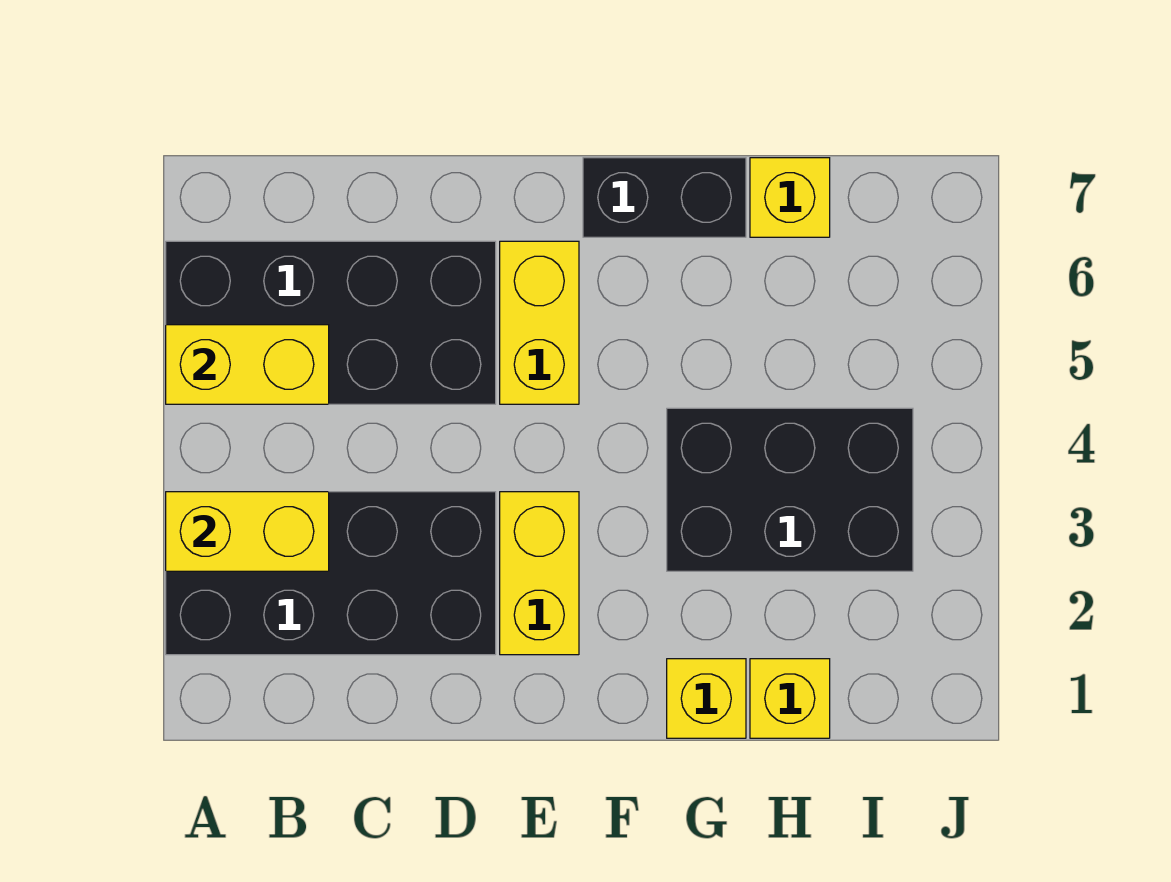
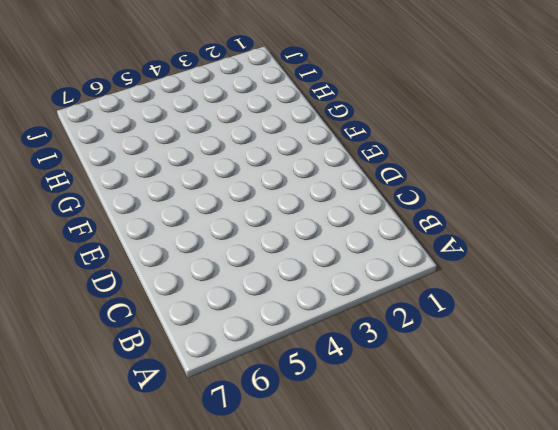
none -> black 2x4 brick [166,492,496,655]
none -> black 2x4 brick [166,241,496,404]

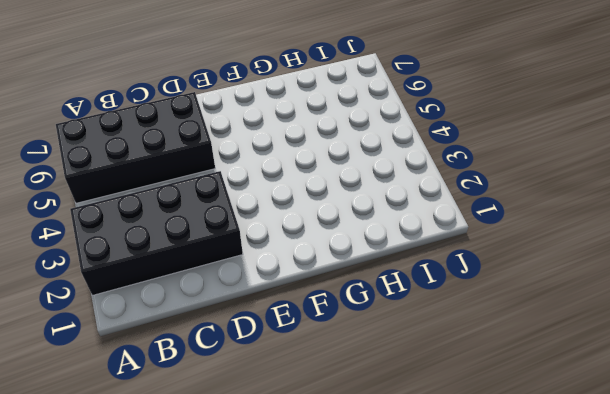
none -> yellow 1x2 brick [500,492,579,655]
none -> yellow 1x2 brick [500,241,579,404]

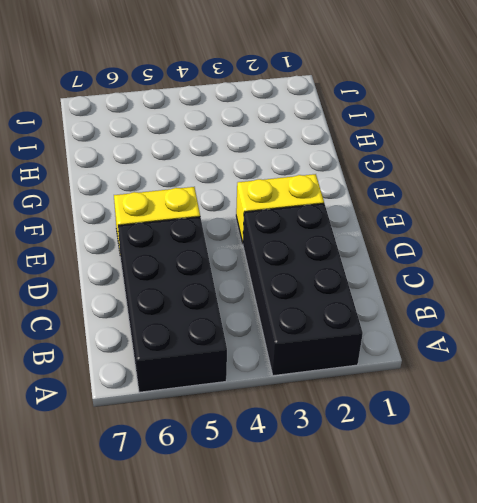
none -> black 1x2 brick [583,158,746,237]
none -> yellow 1x1 brick [667,659,746,738]

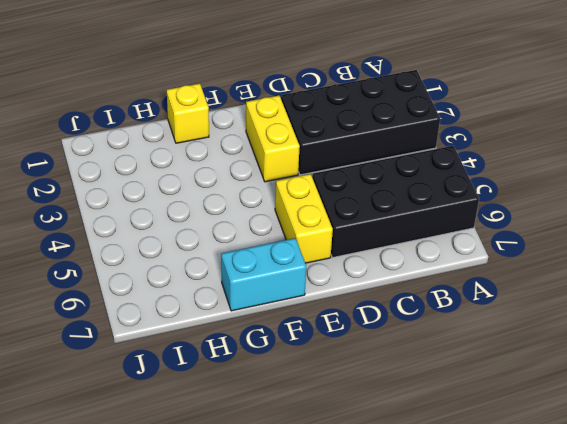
cyan 1x2 brick [221,238,306,311] -> black 1x2 brick [583,158,746,237]
none -> black 2x3 brick [667,408,913,571]
none -> yellow 1x1 brick [750,659,830,738]

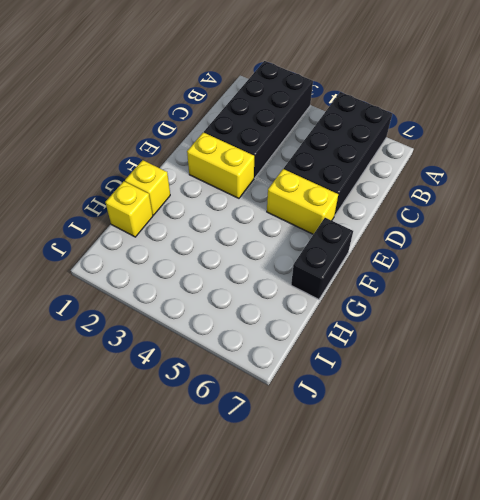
none -> black 2x3 brick [667,408,913,571]
none -> yellow 1x1 brick [750,158,830,237]

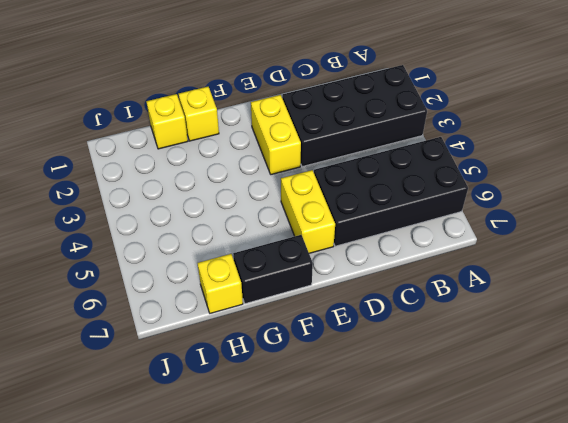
none -> black 2x3 brick [667,408,913,571]
none -> yellow 1x2 brick [166,492,329,571]

